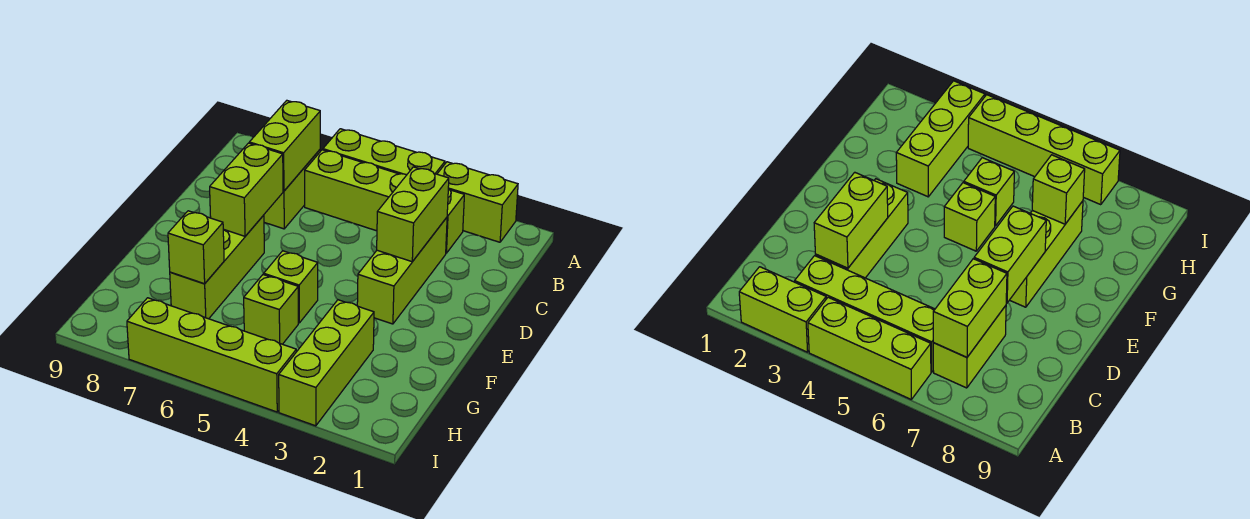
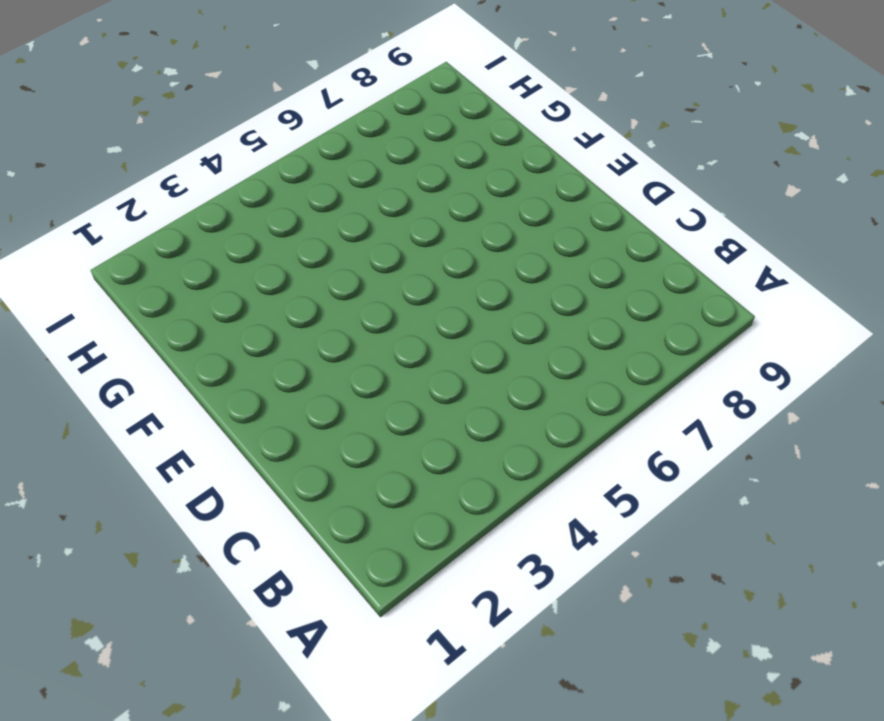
none -> lime 1x2 brick [438,162,518,242]
none -> lime 1x3 brick [323,129,445,174]
none -> lime 1x4 brick [305,150,464,253]

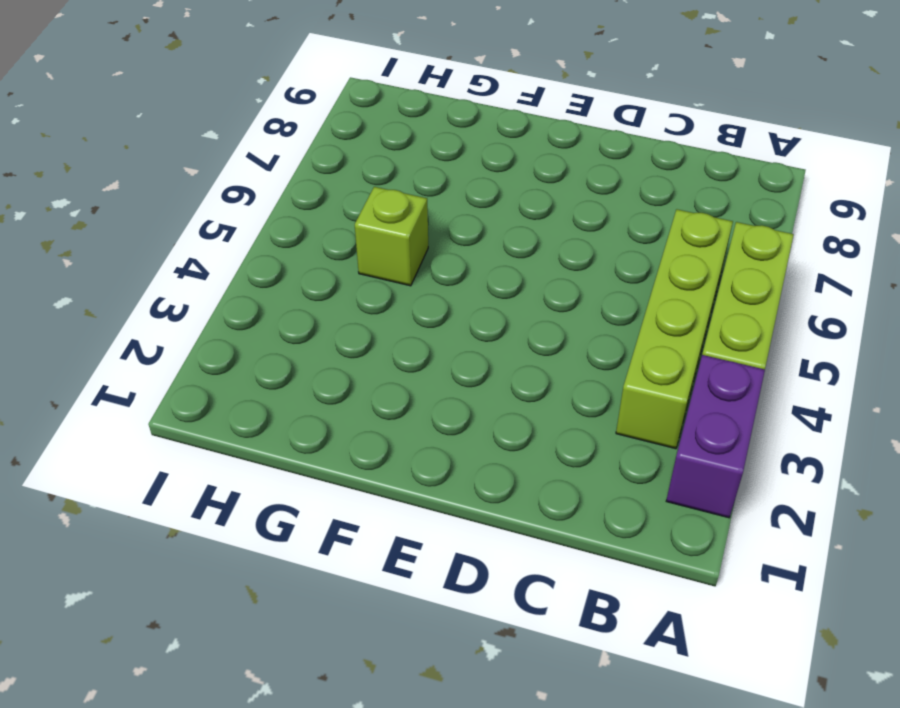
purple 1x2 brick [666,355,765,518] -> lime 1x2 brick [438,162,518,242]
none -> lime 1x2 brick [264,150,320,229]
none -> lime 1x3 brick [357,218,447,324]
none -> lime 1x3 brick [170,215,264,319]

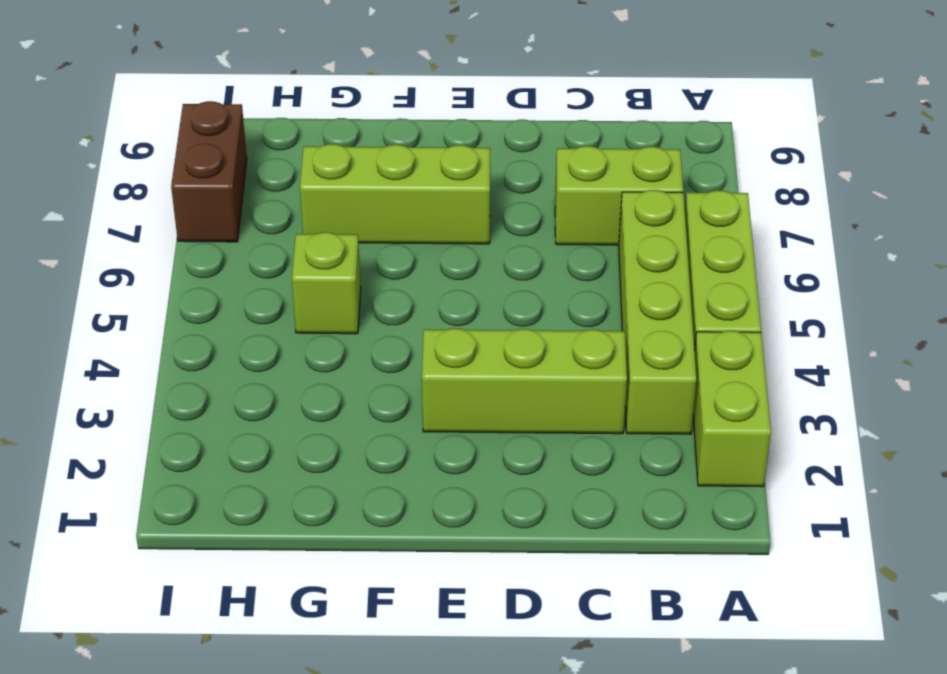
brown 1x2 brick [171,101,247,242] -> lime 1x4 brick [127,298,296,412]
none -> lime 1x1 brick [264,251,318,323]
none -> lime 1x3 brick [279,300,374,426]
none -> lime 1x2 brick [249,101,320,191]

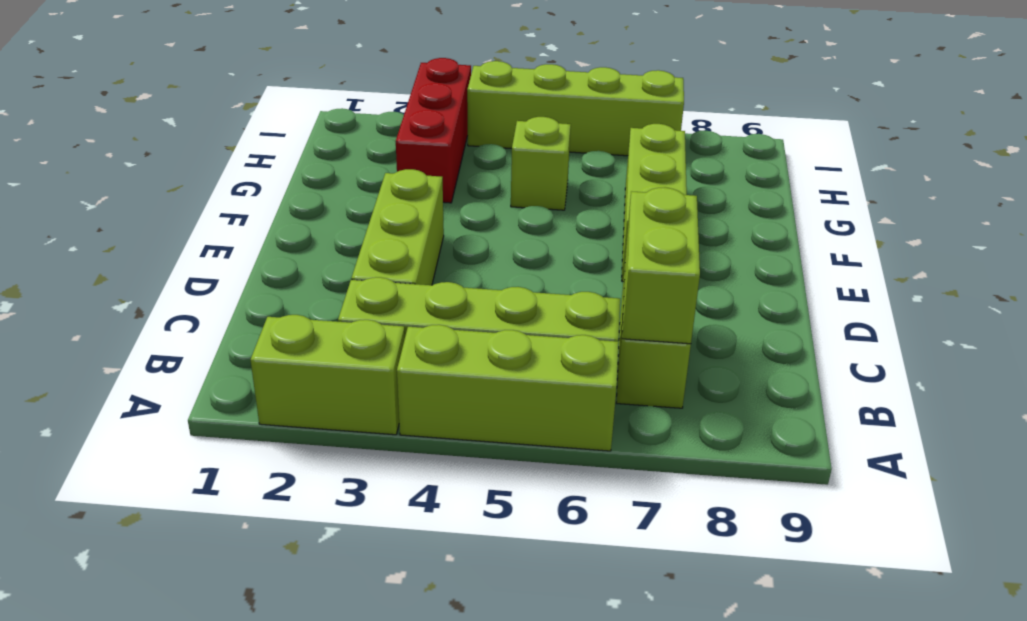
red 1x3 brick [396,58,471,203] -> lime 1x3 brick [279,300,374,426]
none -> lime 1x1 brick [264,251,318,323]
none -> lime 1x2 brick [377,167,449,262]
none -> lime 1x2 brick [210,143,283,236]

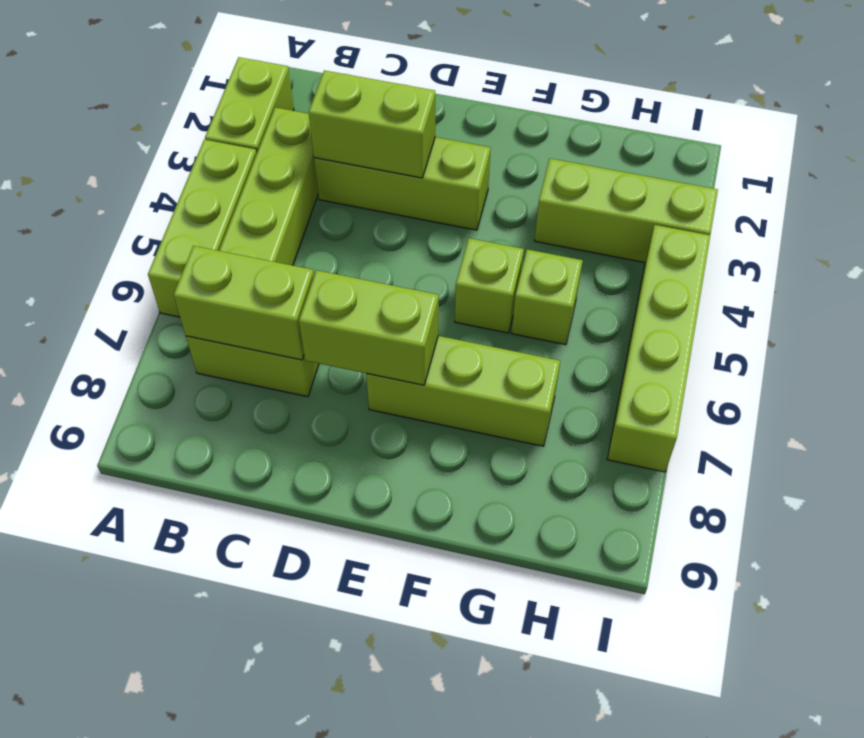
none -> lime 1x1 brick [168,211,224,284]

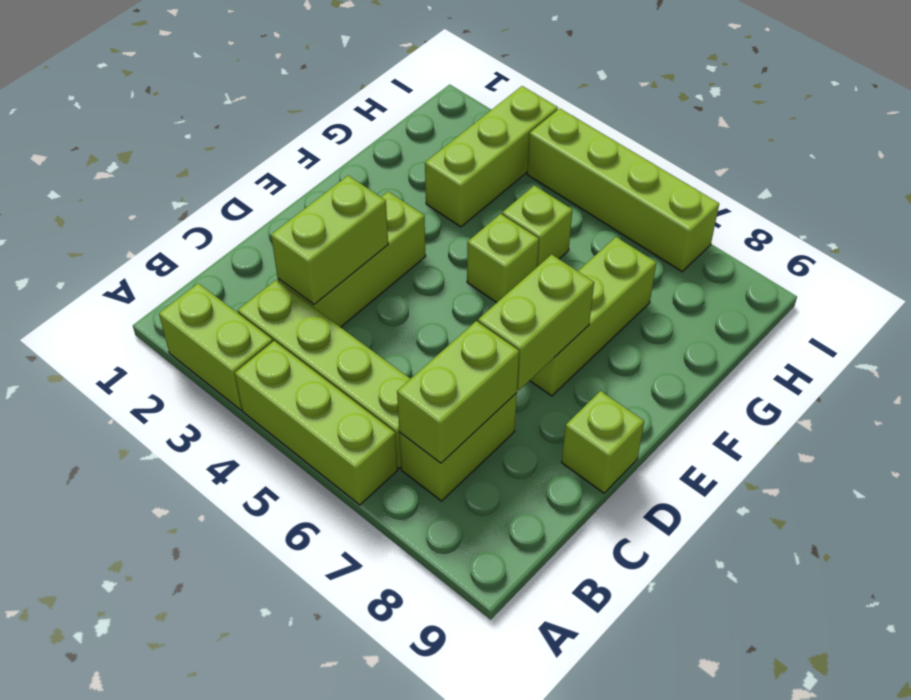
lime 1x1 brick [562,391,644,493] -> lime 1x1 brick moved to [168,211,224,284]

